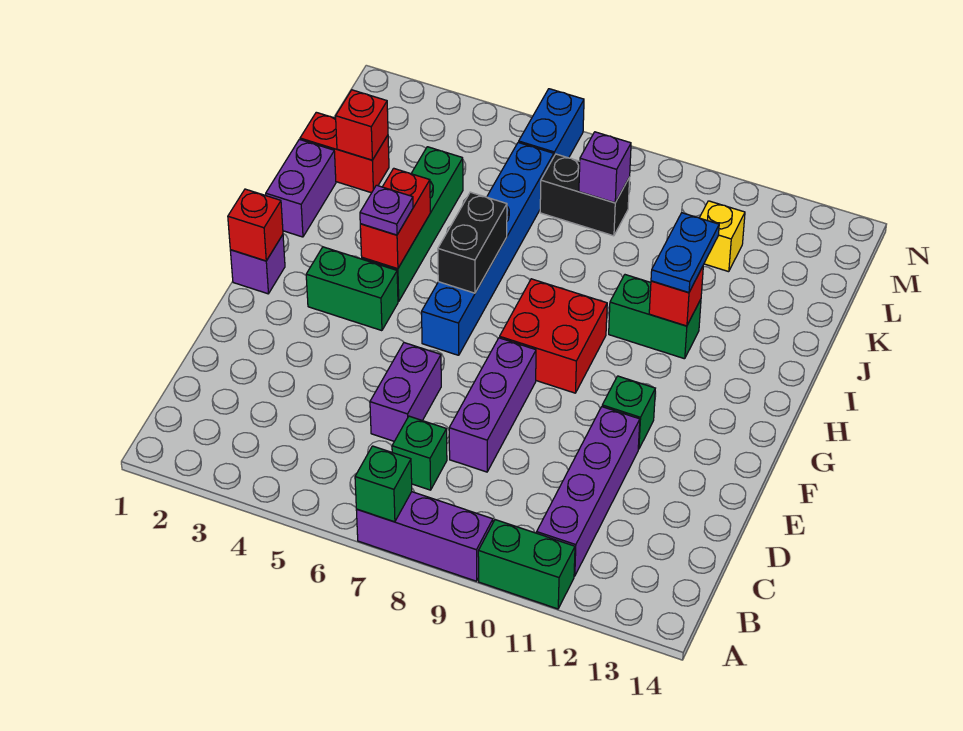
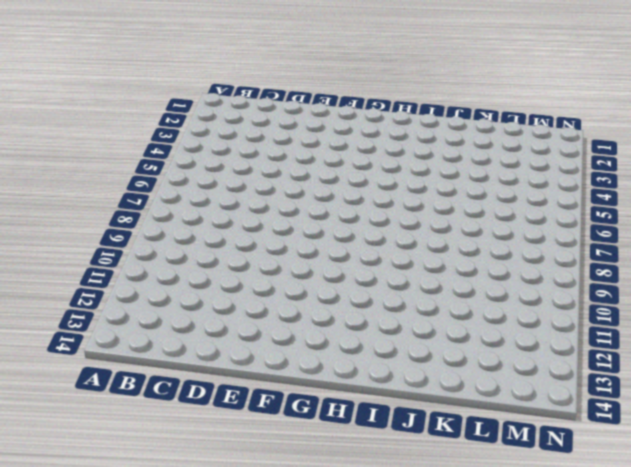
none -> purple 1x3 brick [356,492,493,581]
none -> green 1x2 brick [478,520,575,609]
none -> purple 1x4 brick [537,407,640,576]

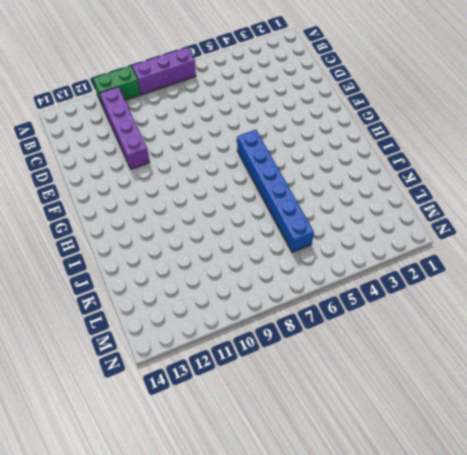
none -> green 1x1 brick [392,416,447,490]
none -> purple 1x2 brick [370,343,441,441]
none -> purple 1x3 brick [449,338,536,472]

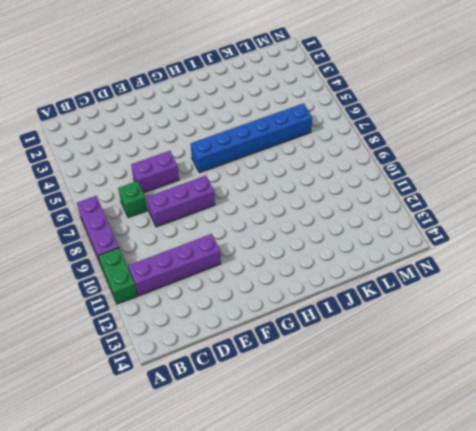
none -> green 1x1 brick [602,376,655,449]
none -> purple 1x1 brick [230,235,285,294]
none -> green 1x2 brick [306,247,398,331]

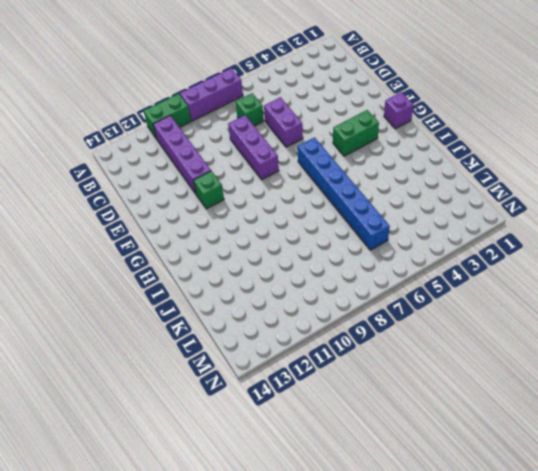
none -> red 2x2 brick [500,279,607,393]
none -> green 1x4 brick [362,147,463,301]
none -> purple 1x2 brick [266,139,336,237]

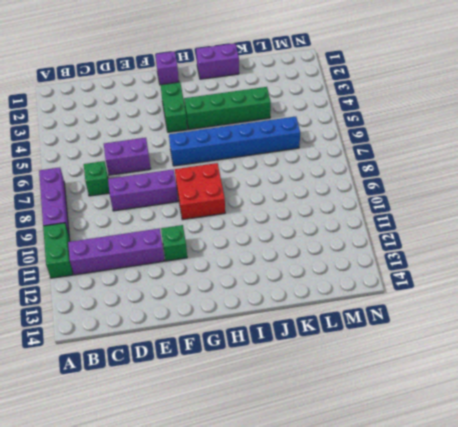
none -> green 1x2 brick [609,275,701,359]
none -> red 1x2 brick [300,112,389,193]
none -> black 1x2 brick [540,154,630,236]

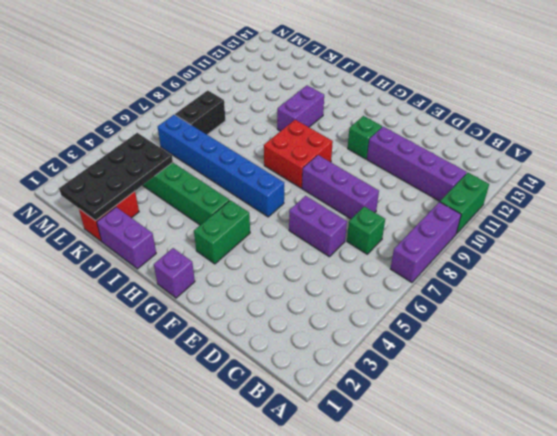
purple 1x2 brick [277,85,324,131] -> green 1x2 brick [609,275,701,359]
black 2x4 plate [59,133,173,221] -> red 1x1 brick [336,90,388,160]
none -> yellow 1x1 brick [700,201,745,272]
none -> blue 1x2 brick [519,89,584,158]
none -> green 1x1 brick [355,446,412,522]

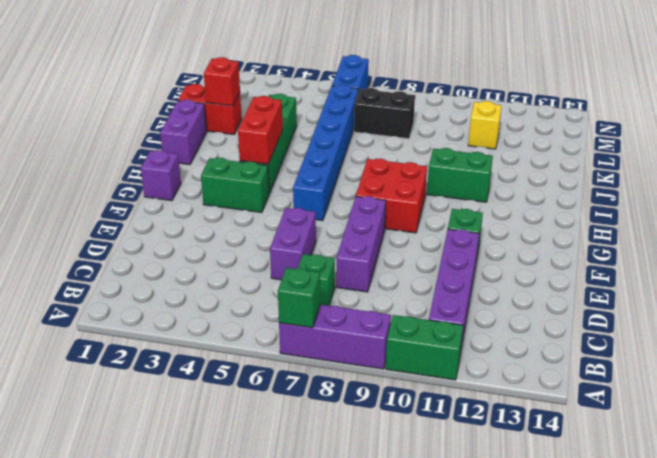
none -> red 1x1 brick [228,189,283,261]
none -> black 1x2 brick [438,192,507,293]
none -> red 1x1 brick [649,267,703,326]

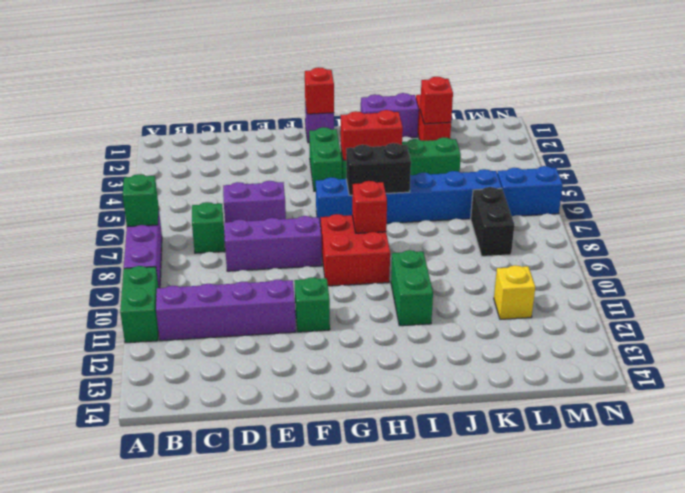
red 1x1 brick [352,181,387,233] -> red 1x1 brick moved to [649,267,703,326]
none -> purple 1x1 brick [579,132,631,203]
none -> purple 1x1 plate [360,185,413,235]
none -> blue 1x2 plate [651,213,719,293]

